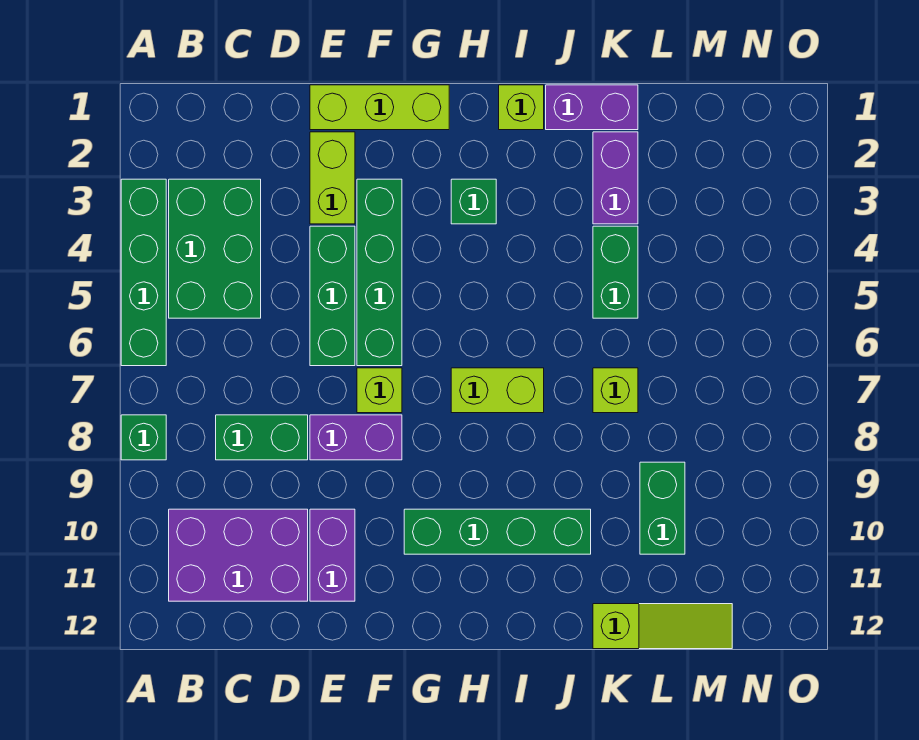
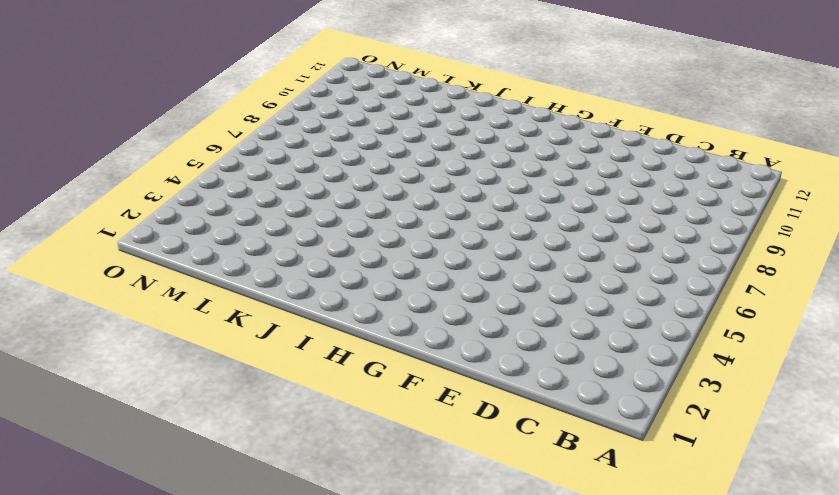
none -> green 1x4 brick [121,179,166,366]
none -> green 1x1 brick [121,415,166,460]
none -> green 2x3 brick [169,179,261,318]

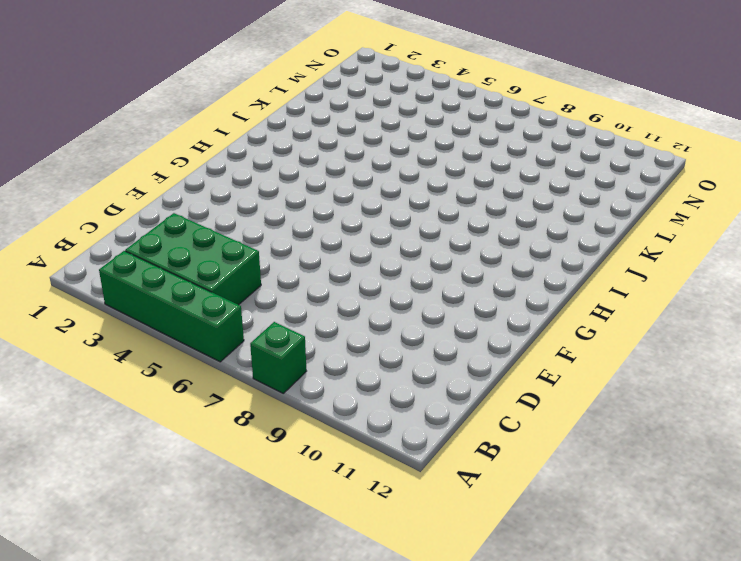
none -> purple 2x3 brick [169,509,308,601]
none -> green 1x2 brick [216,415,308,460]
none -> lime 1x3 brick [310,85,449,130]

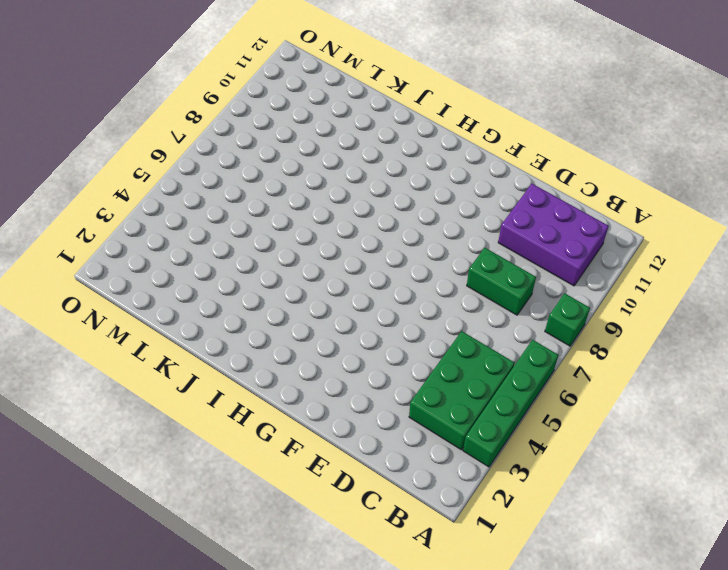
none -> lime 1x3 brick [310,85,449,130]
none -> lime 1x2 brick [310,132,355,224]
none -> green 1x3 brick [310,226,355,366]

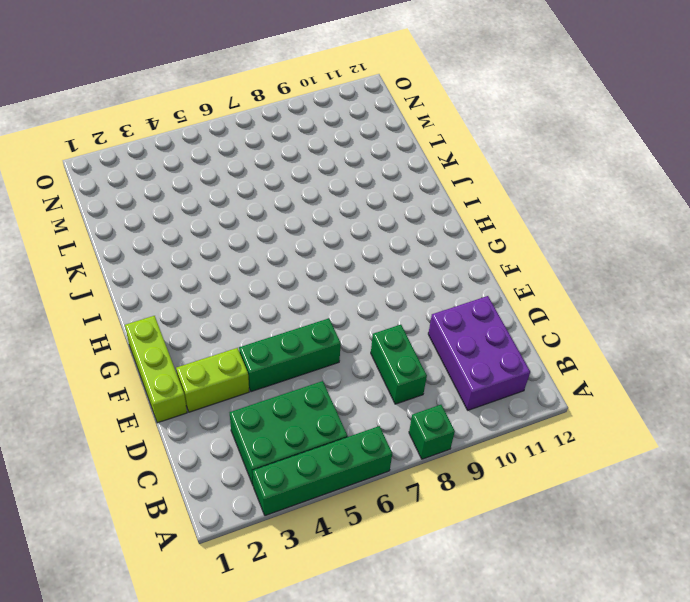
none -> purple 1x2 brick [310,415,402,460]
none -> purple 1x2 brick [310,509,355,601]
none -> green 1x4 brick [357,179,402,366]

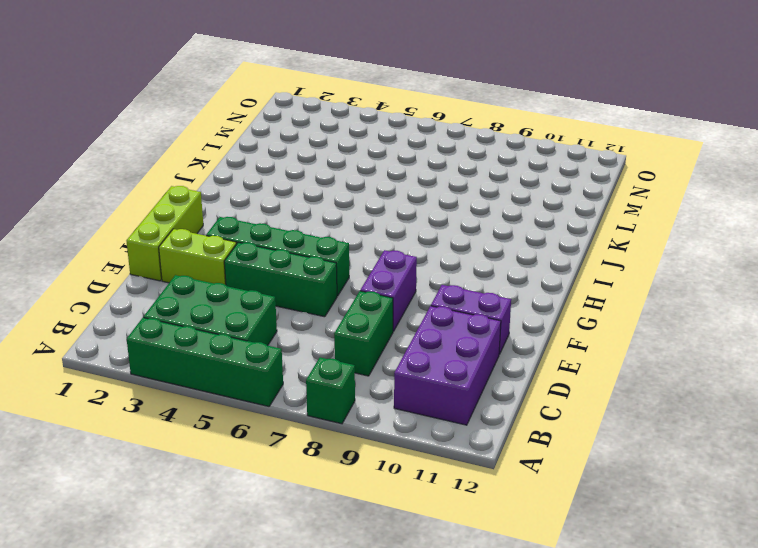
none -> lime 1x1 brick [357,368,402,413]
none -> green 1x4 brick [404,509,591,554]
none -> green 1x1 brick [451,179,496,224]

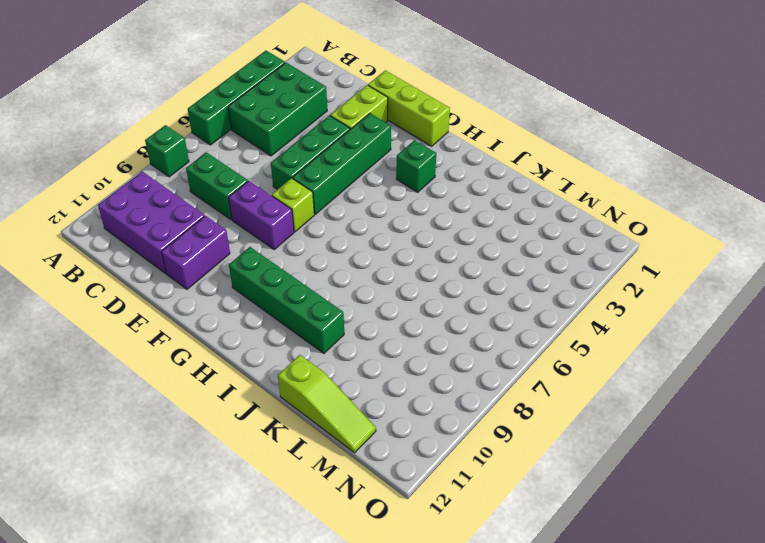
none -> lime 1x2 brick [451,368,544,413]
none -> lime 1x1 brick [499,85,544,130]
none -> purple 1x2 brick [546,85,638,130]

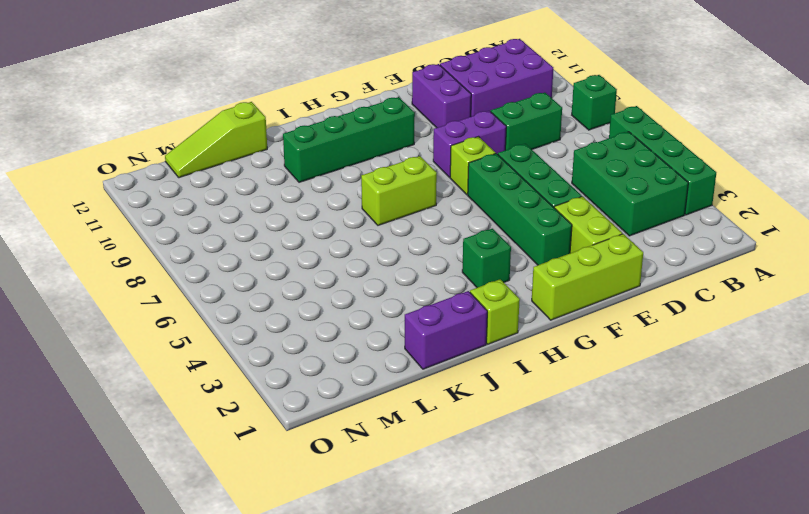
none -> purple 1x2 brick [593,132,638,224]
none -> green 1x2 brick [593,226,638,318]
none -> lime 1x1 brick [593,368,638,413]

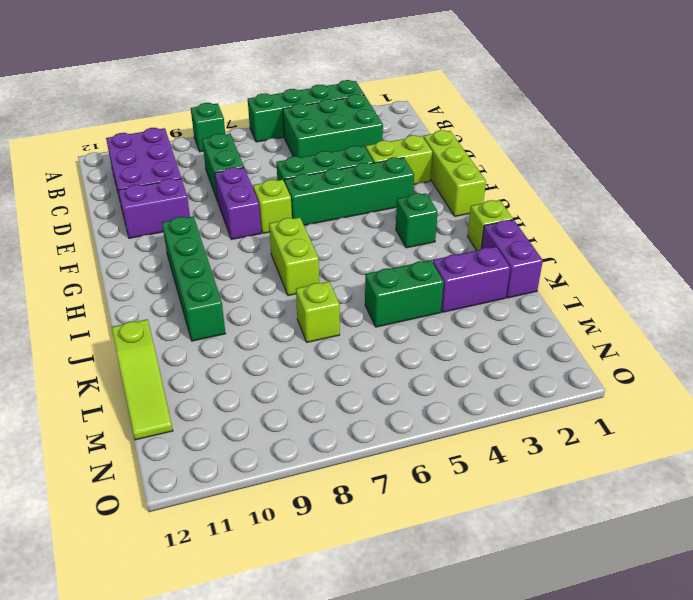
none -> green 1x2 brick [640,462,685,554]

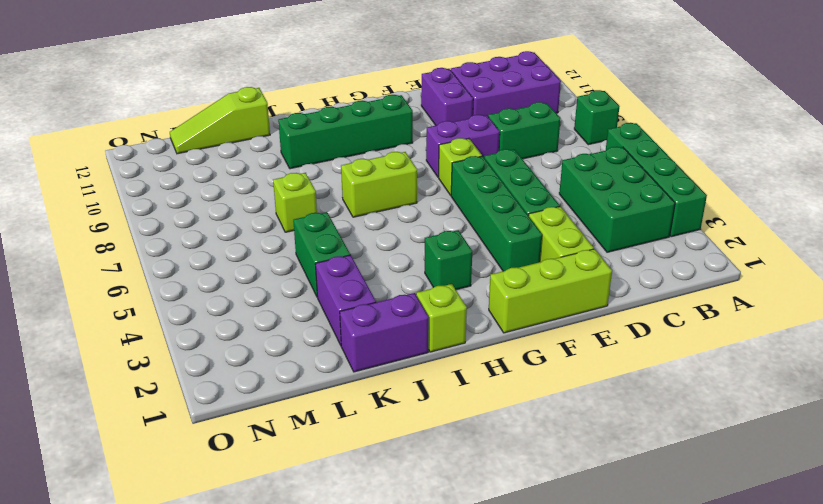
none -> green 1x2 brick [640,462,685,554]

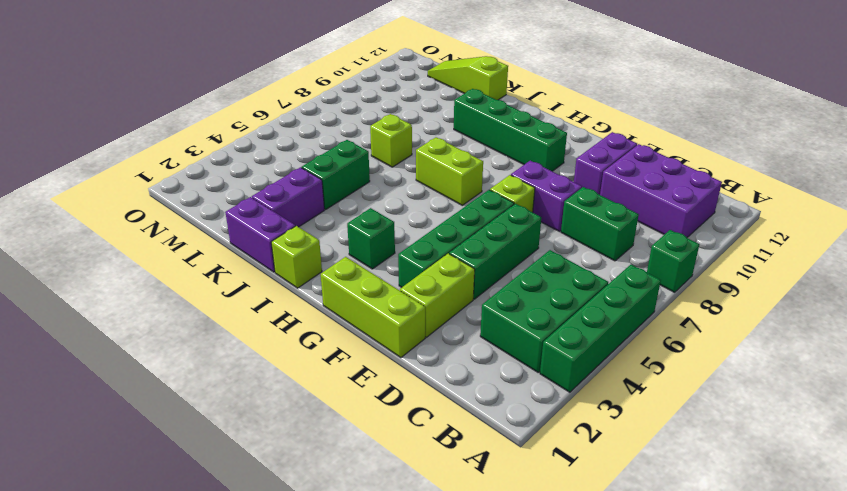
none -> green 1x2 brick [640,462,685,554]

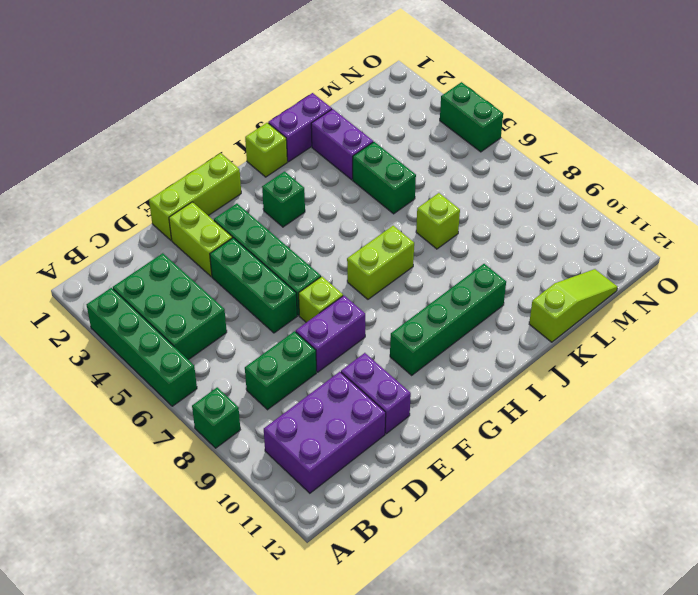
green 1x2 brick [440,82,503,152] -> green 1x2 brick moved to [640,462,685,554]

